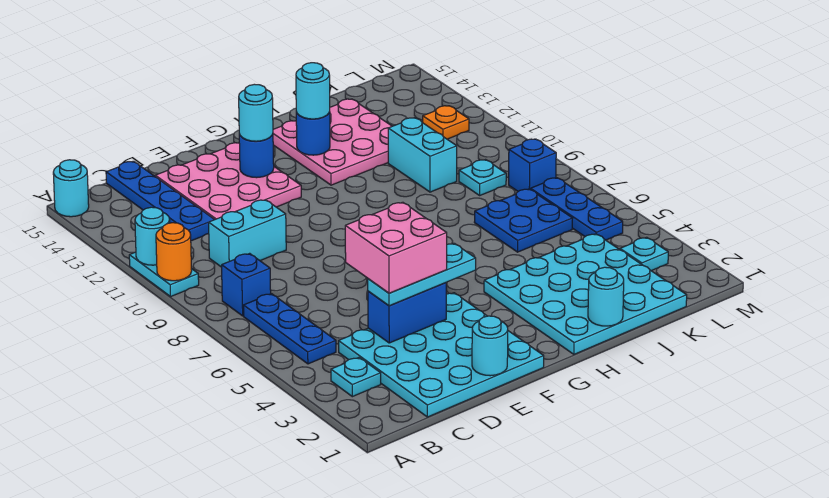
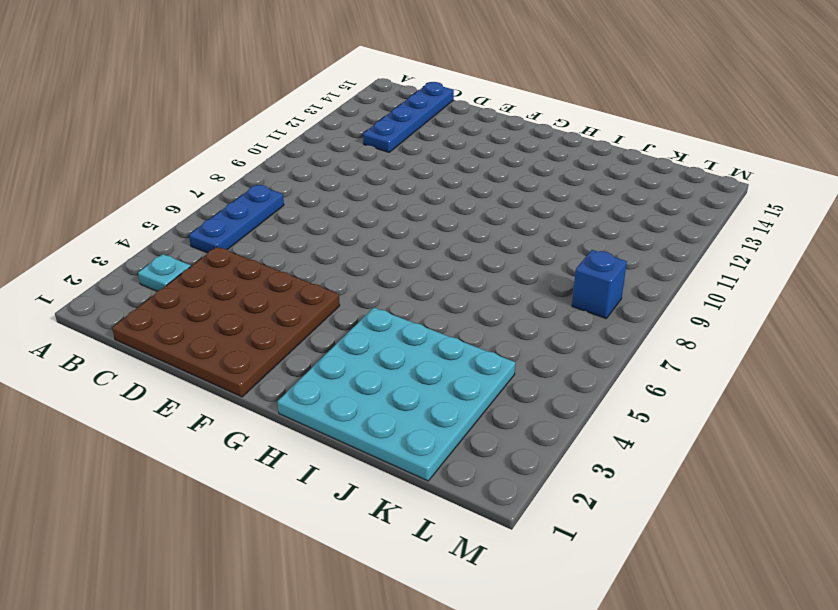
brown 4x4 plate [112,247,340,397] -> cyan 4x4 plate [339,293,544,417]
none -> cyan 1x2 plate [129,252,199,297]
none -> cyan 1x1 round brick [53,160,89,217]
none -> blue 1x1 brick [222,253,271,316]

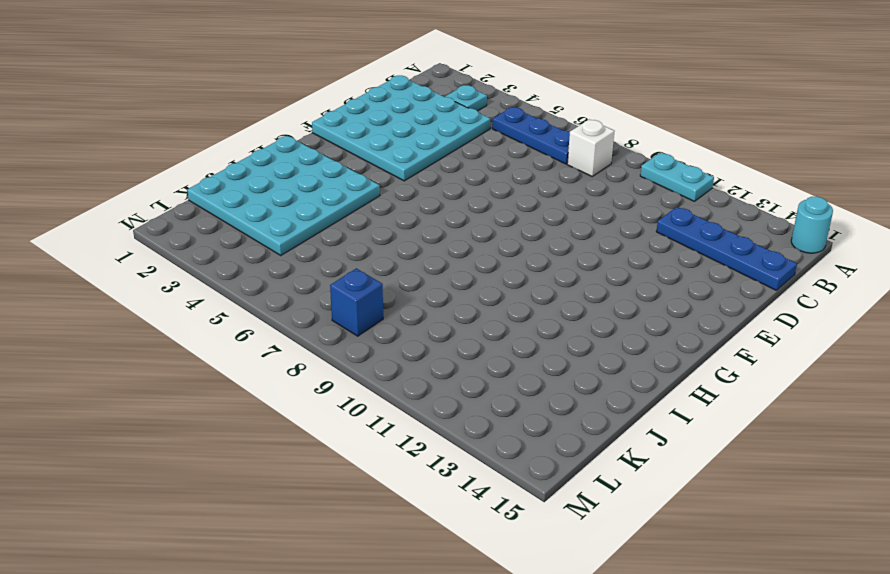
white 1x1 brick [567,119,614,176] -> blue 1x1 brick [222,253,271,316]
none -> cyan 1x2 brick [209,200,286,267]
none -> pink 3x3 plate [155,143,301,219]
none -> pink 3x3 plate [273,99,392,185]

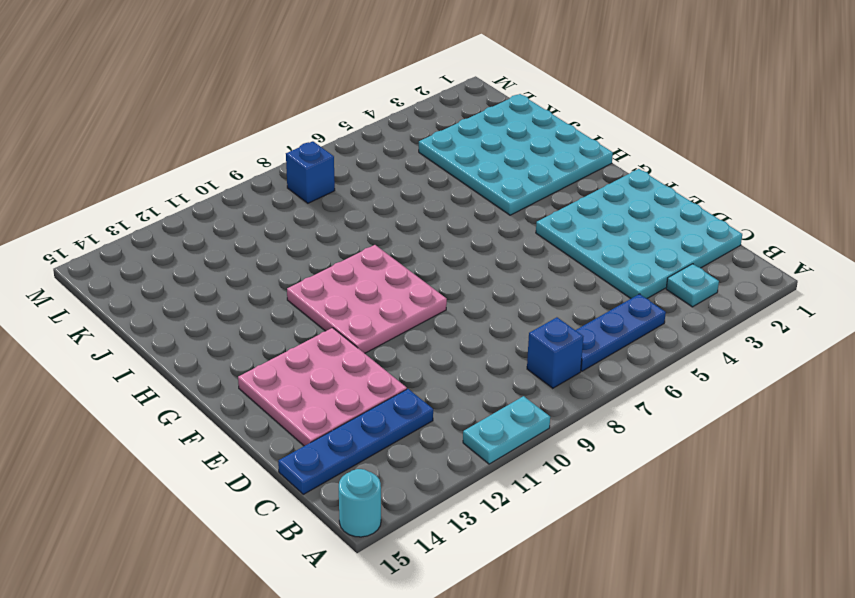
pink 3x3 plate [287,245,447,353] -> pink 3x3 plate moved to [273,99,392,185]
none -> cyan 1x2 brick [209,200,286,267]
none -> blue 2x2 plate [474,189,573,252]
none -> cyan 1x2 brick [388,118,457,192]

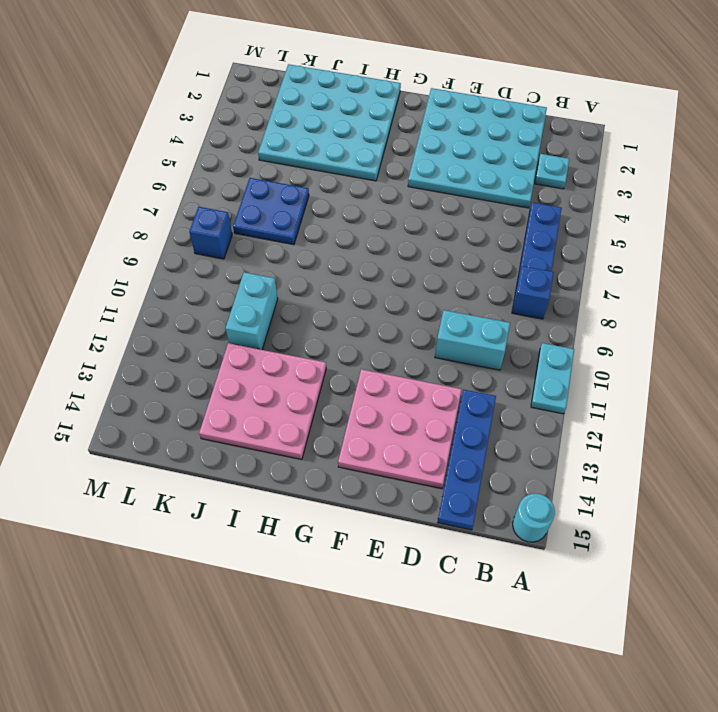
none -> cyan 1x1 plate [459,160,506,195]
none -> cyan 1x1 plate [620,237,668,271]
none -> blue 1x3 plate [531,178,623,240]

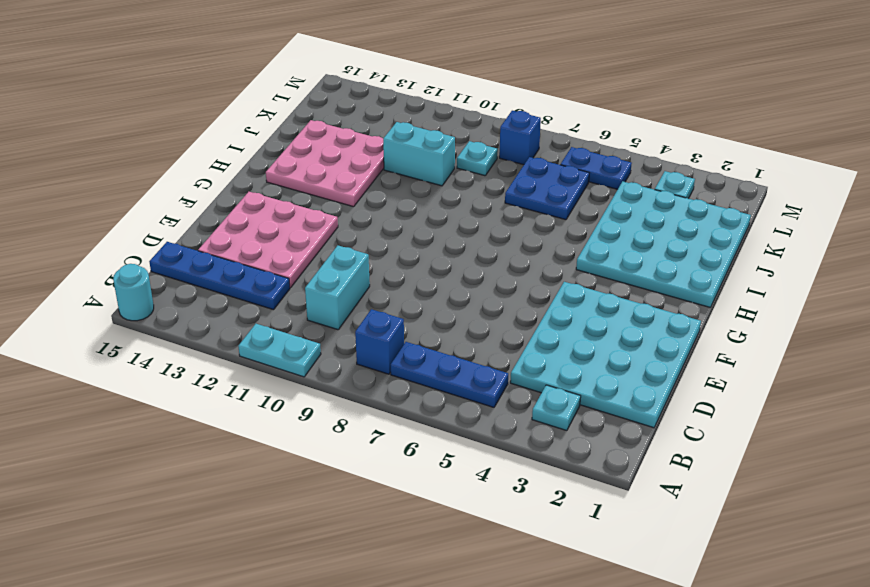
blue 1x2 plate [561,147,632,189] -> blue 1x3 plate [531,178,623,240]
none -> orange 1x1 plate [423,106,469,139]
none -> orange 1x1 round brick [156,223,192,281]
none -> cyan 1x1 round brick [135,207,170,265]

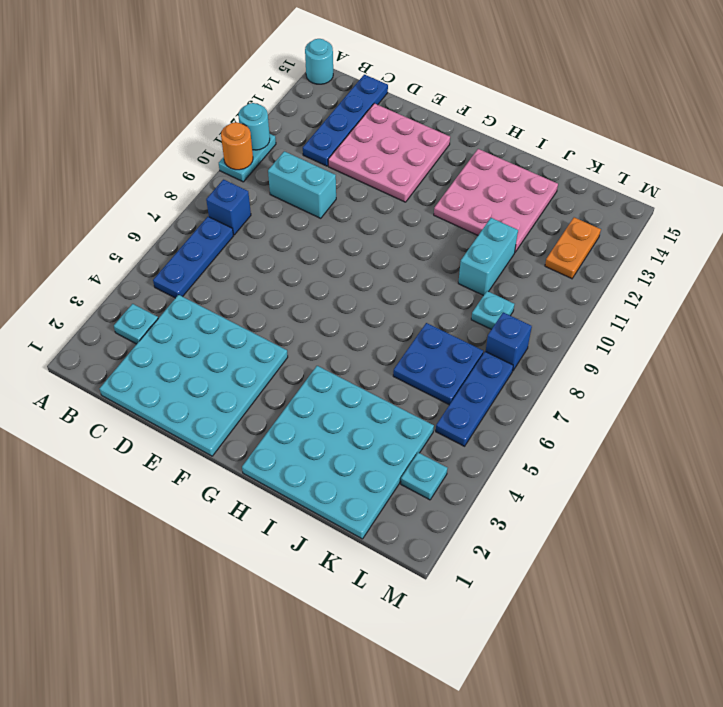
orange 1x2 plate [545,217,601,279] -> orange 1x1 plate [423,106,469,139]
none -> blue 1x2 brick [368,283,446,343]
none -> cyan 1x1 round brick [472,316,508,376]
none -> blue 1x1 round brick [239,134,274,178]

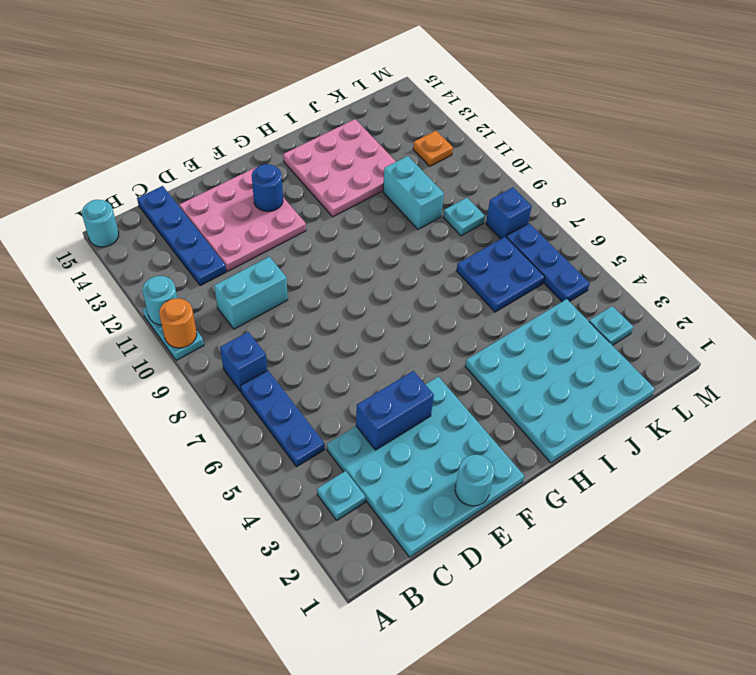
none -> blue 1x1 round brick [296,112,330,155]
none -> cyan 1x1 round brick [588,267,624,326]
none -> cyan 1x3 plate [368,243,476,306]

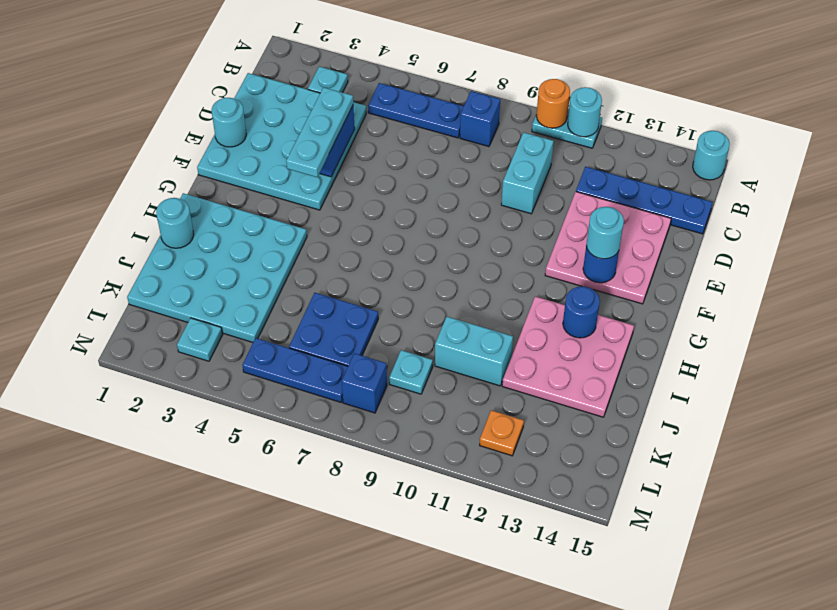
none -> cyan 1x1 round brick [296,63,330,119]
none -> pink 2x2 brick [345,202,447,293]

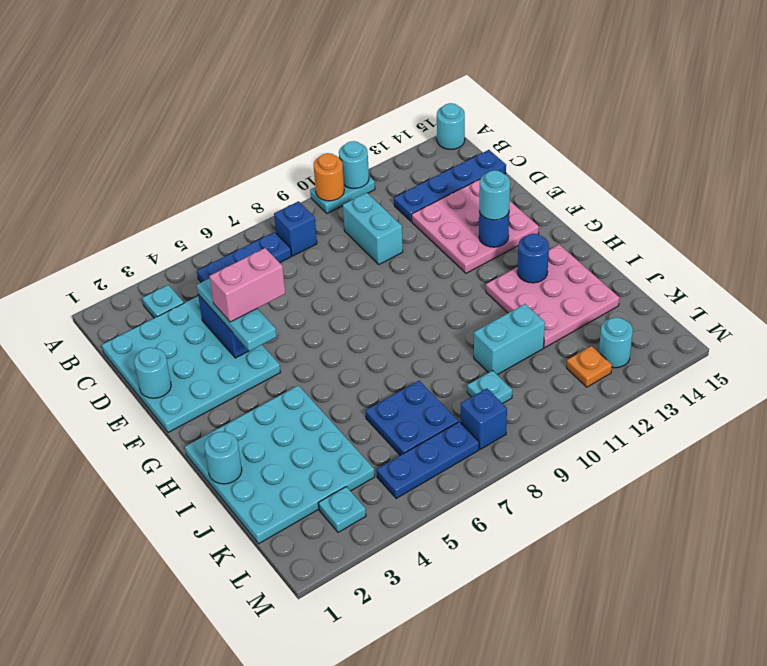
pink 1x2 brick [210,248,285,322] -> pink 2x2 brick [345,202,447,293]
cyan 1x1 round brick [599,317,633,368] -> cyan 1x1 round brick moved to [296,63,330,119]

